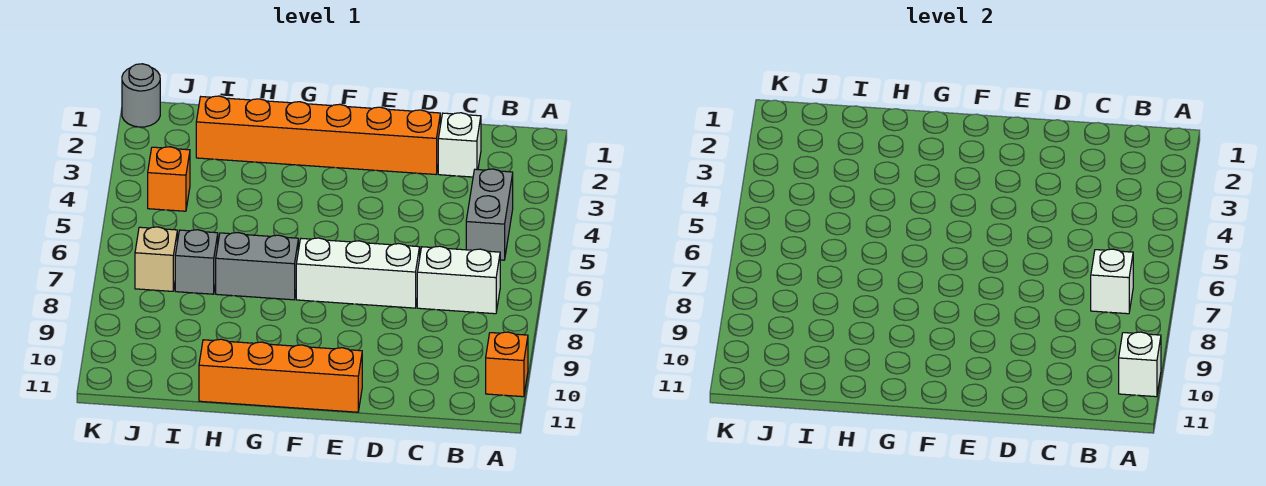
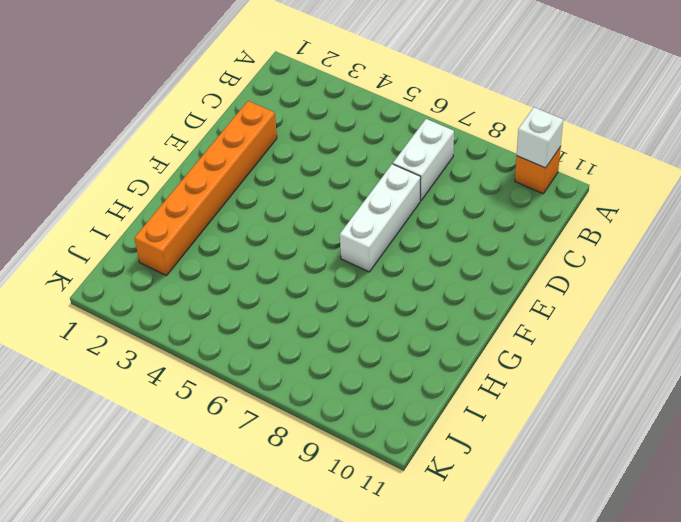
none -> grey 1x2 brick [466,169,513,260]
none -> white 1x1 brick [438,113,481,177]
none -> orange 1x4 brick [199,339,362,412]

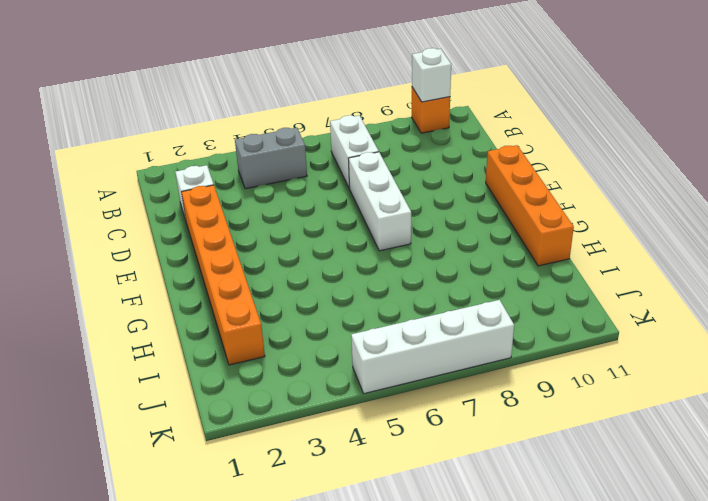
white 1x4 brick [351,300,514,394] -> none
none -> grey 1x2 brick [216,233,298,300]
none -> grey 1x1 brick [175,230,218,294]
none -> orange 1x1 brick [148,147,190,211]

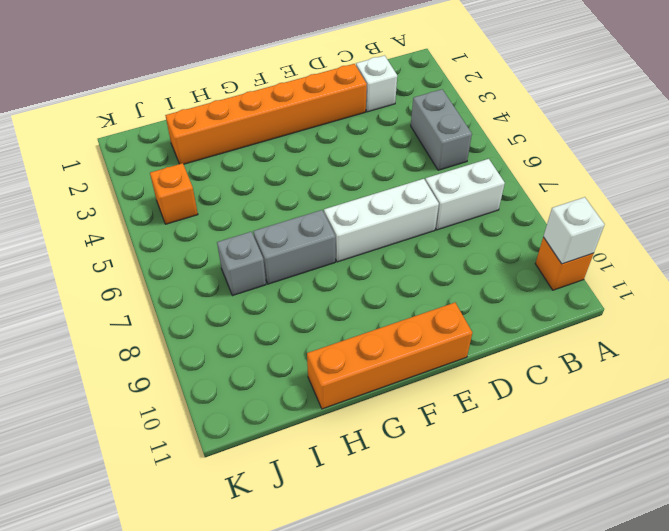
none -> tan 1x1 brick [135,227,177,291]
none -> grey 1x1 round brick [122,64,160,127]
none -> white 1x1 brick [1091,249,1133,314]

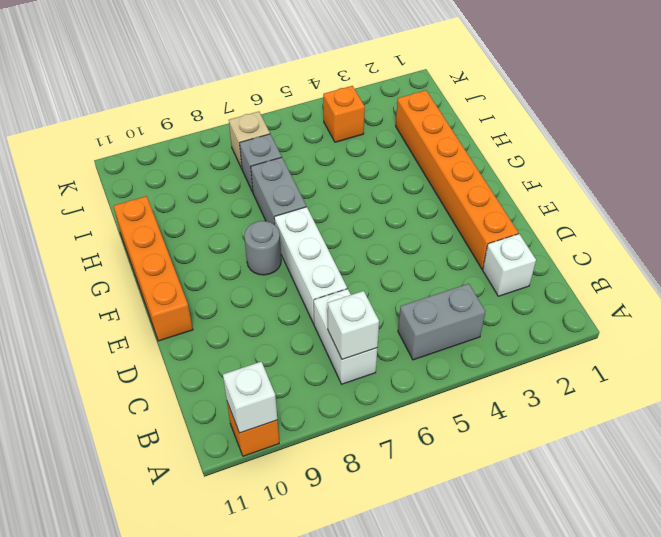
grey 1x1 round brick [244,221,281,275] -> grey 1x1 round brick moved to [122,64,160,127]

